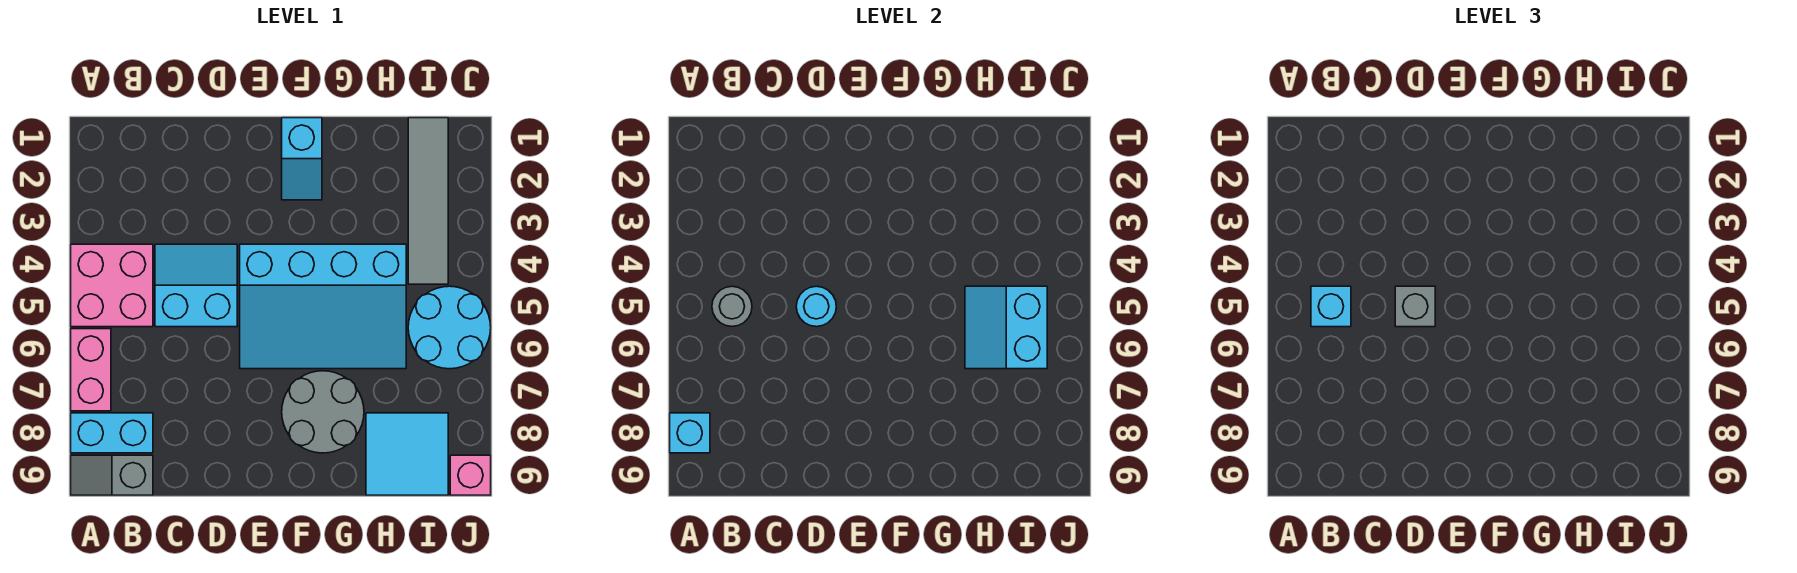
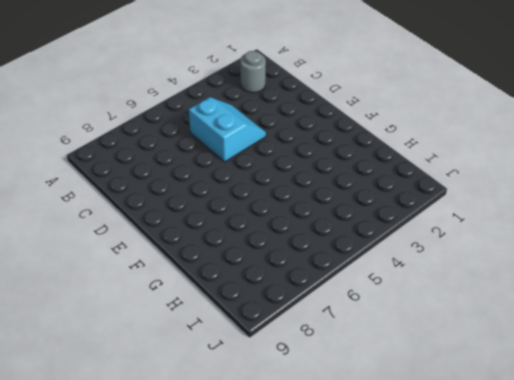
grey 1x1 round brick [240,51,266,93] -> grey 1x1 round brick moved to [712,286,752,326]
none -> pink 2x2 brick [71,244,153,327]
none -> pink 1x2 brick [71,329,111,411]
none -> cyan 1x2 brick [71,413,153,453]

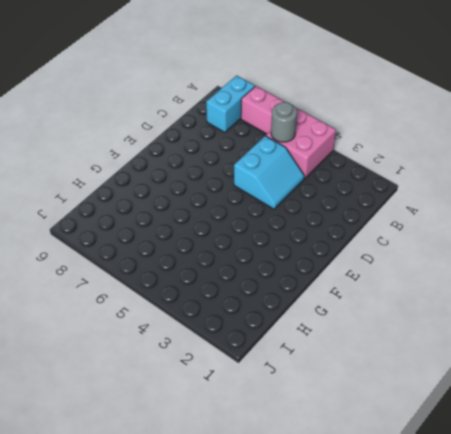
none -> grey 1x2 slope [71,455,153,495]
none -> cyan 3x4 slope [240,244,406,369]
none -> cyan 1x2 slope [282,118,322,200]

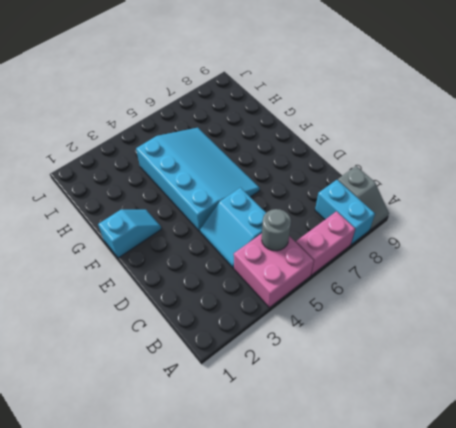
none -> grey 2x2 round brick [282,371,364,453]
none -> cyan 2x2 tile [366,413,448,495]
none -> grey 1x4 tile [408,118,448,284]

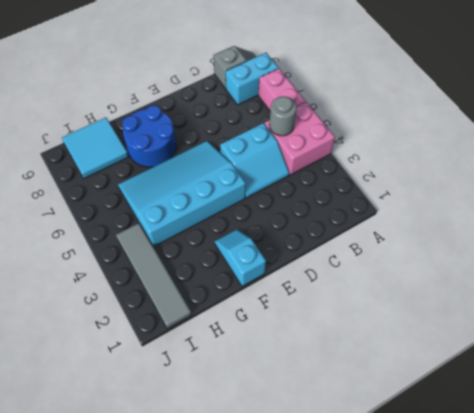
blue 2x2 round brick [122,105,176,167] -> grey 2x2 round brick [282,371,364,453]
none -> cyan 2x2 round brick [408,286,491,369]
none -> pink 1x1 brick [450,455,491,495]
none -> cyan 1x1 brick [670,413,710,453]

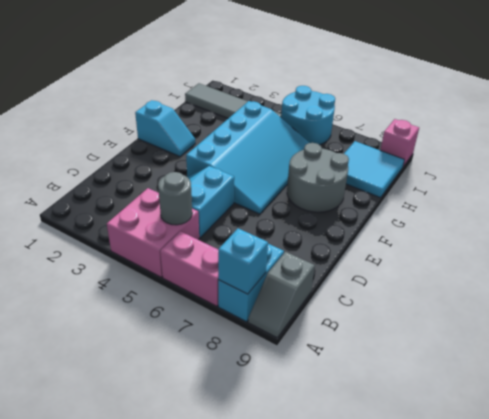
none -> cyan 1x1 round brick [796,286,836,327]
none -> cyan 2x2 slope [965,286,1047,369]
none -> cyan 1x1 brick [1311,286,1351,327]

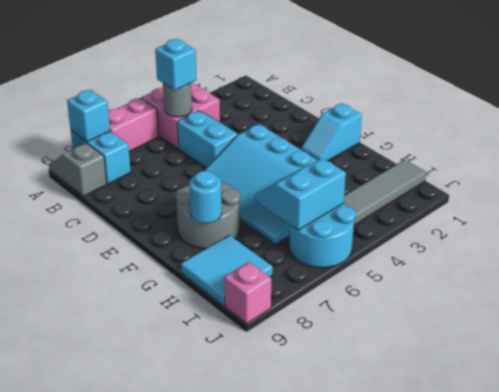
cyan 1x1 round brick [189,171,222,223] -> cyan 1x1 round brick moved to [796,286,836,327]
none -> grey 1x1 brick [1395,286,1435,327]

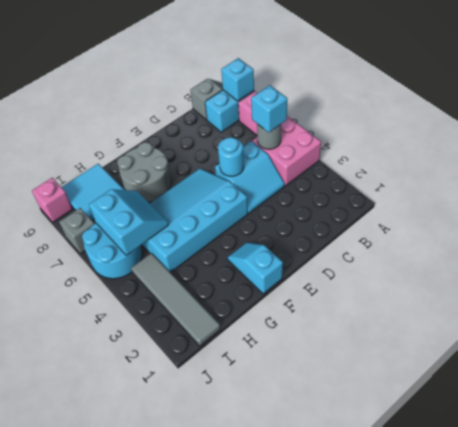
grey 1x1 brick [59,208,94,254] -> grey 1x1 brick moved to [1395,286,1435,327]

